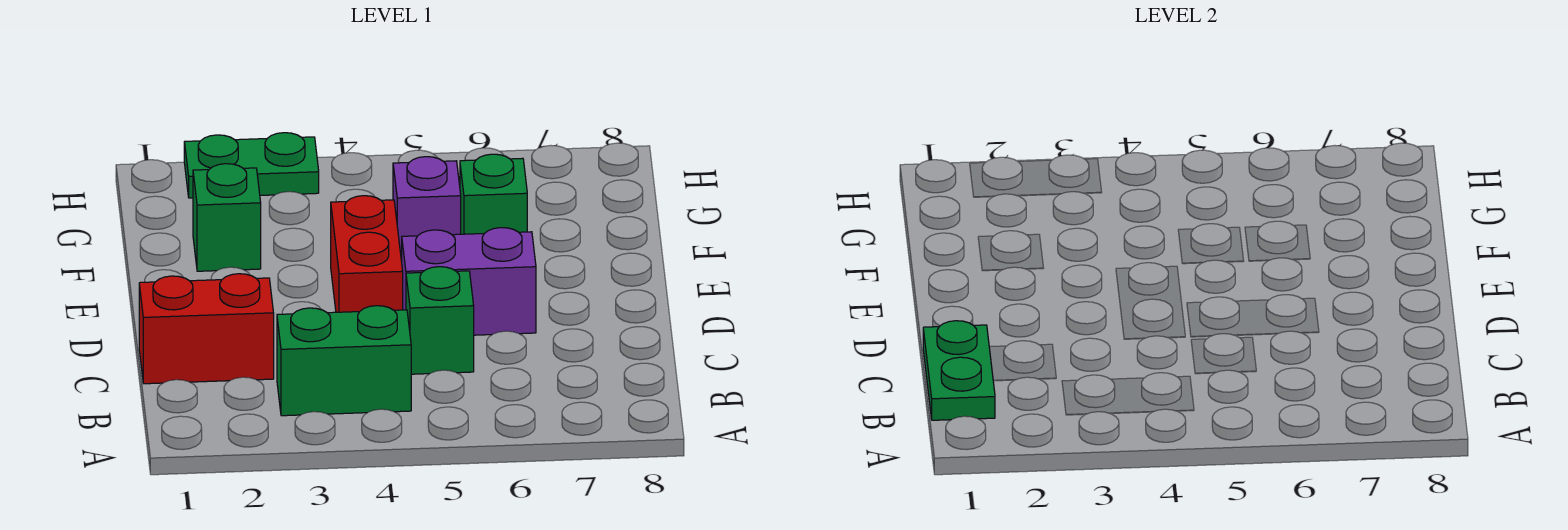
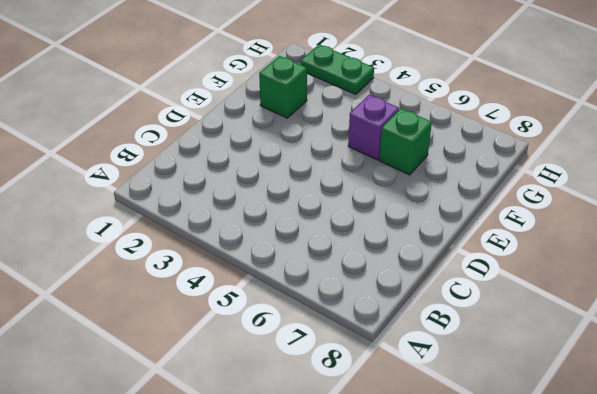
none -> green 1x2 brick [277,306,411,416]
none -> red 1x2 brick [139,274,274,384]

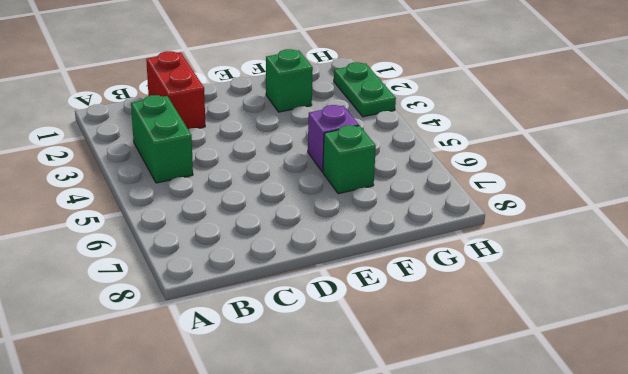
none -> green 1x1 brick [406,267,474,374]
none -> red 1x2 brick [331,196,403,312]

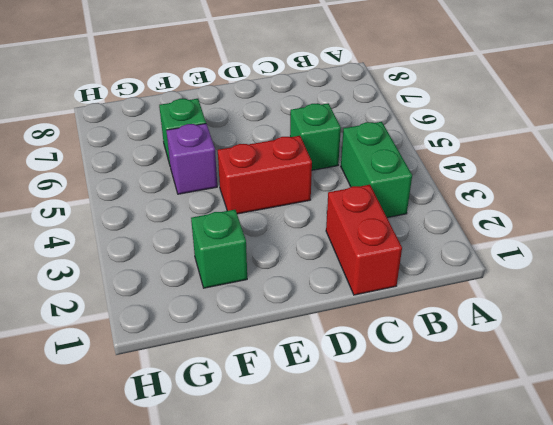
none -> purple 1x2 brick [402,228,536,335]
none -> green 1x2 plate [184,133,319,198]

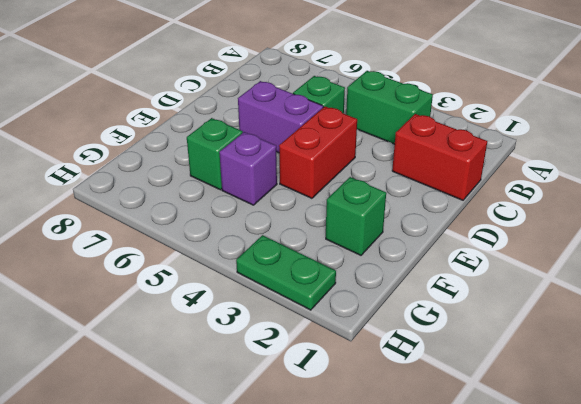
none -> green 1x2 plate [923,321,995,420]

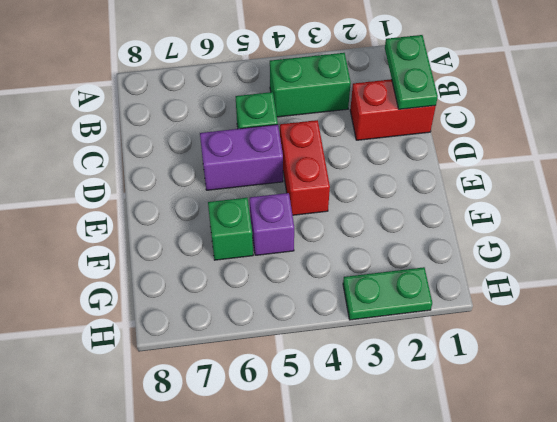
none -> green 1x1 brick [193,164,261,271]

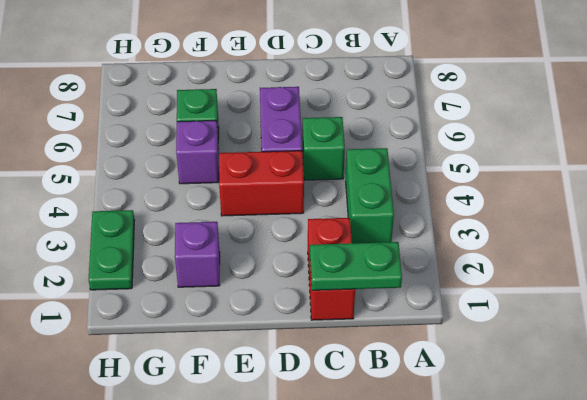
purple 1x1 brick [175,222,220,287] -> green 1x1 brick [193,164,261,271]

